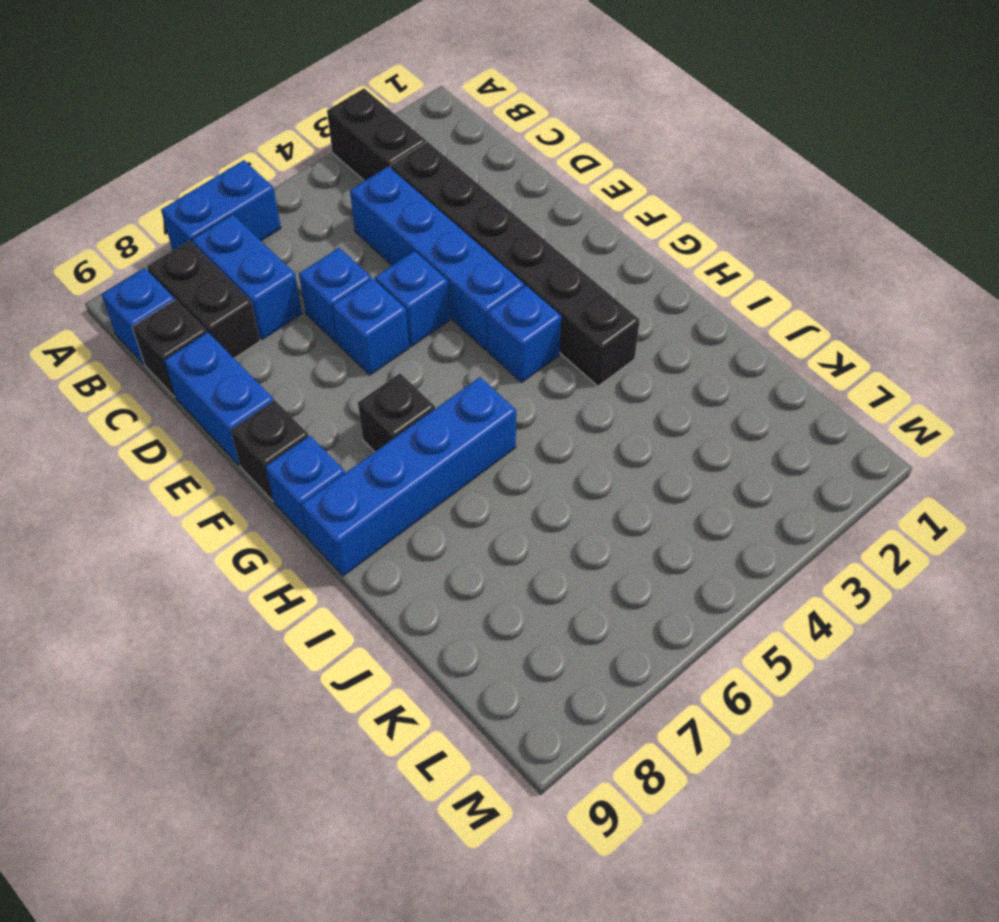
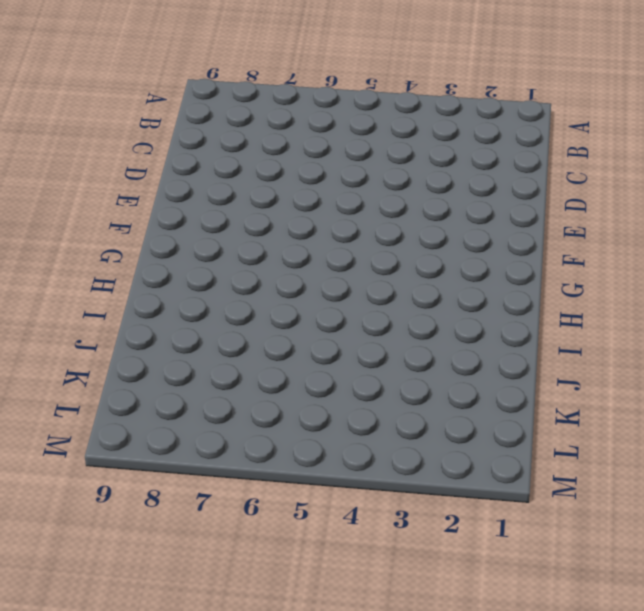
none -> black 1x2 brick [327,89,426,181]
none -> blue 1x2 brick [161,160,281,251]
none -> blue 1x2 brick [192,214,302,340]

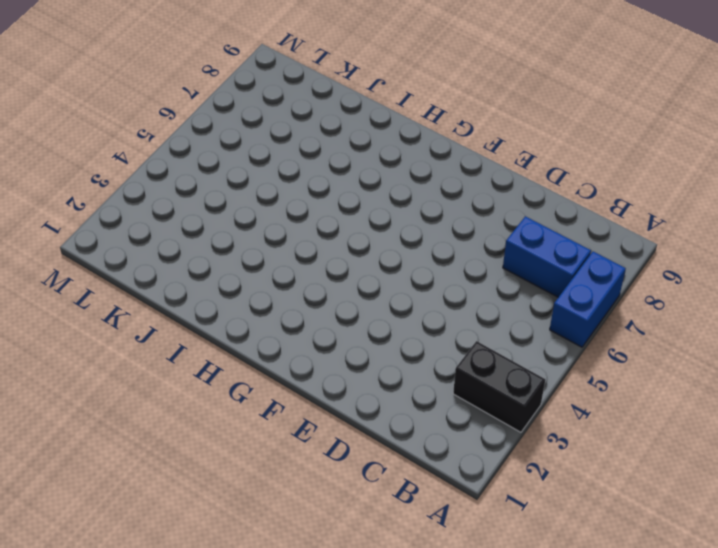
none -> black 1x2 brick [147,241,260,358]
none -> blue 1x1 brick [101,268,175,364]
none -> black 1x6 brick [390,142,640,386]

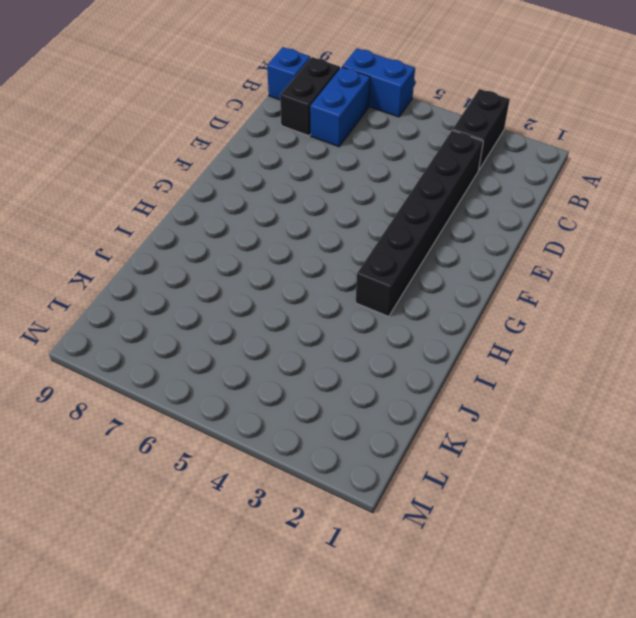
none -> blue 1x4 brick [350,166,524,350]
none -> black 1x1 brick [132,300,207,397]
none -> blue 1x1 brick [299,248,371,343]

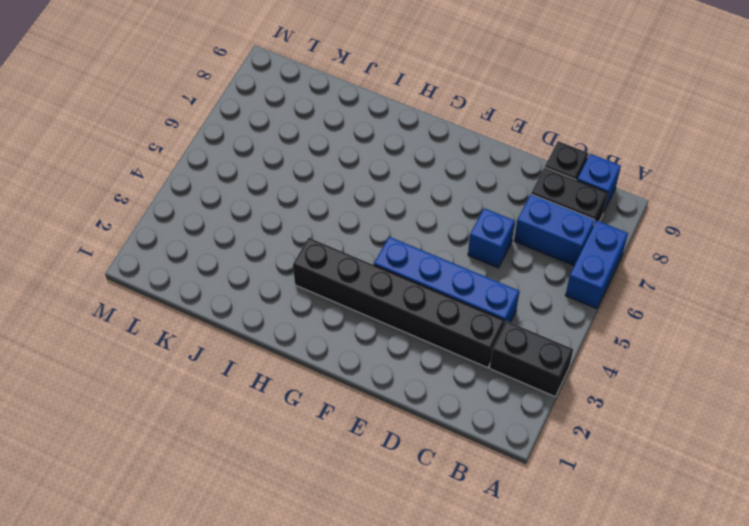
none -> blue 1x2 brick [164,332,274,465]
none -> blue 1x1 brick [375,251,450,347]
none -> blue 1x1 brick [332,279,409,375]

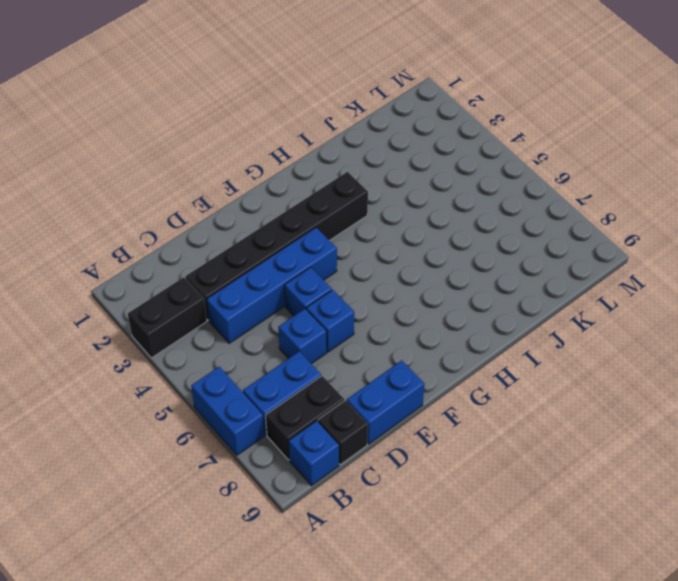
none -> black 1x1 brick [231,400,309,501]
none -> blue 1x1 brick [487,286,561,382]
none -> black 1x1 brick [358,373,435,452]

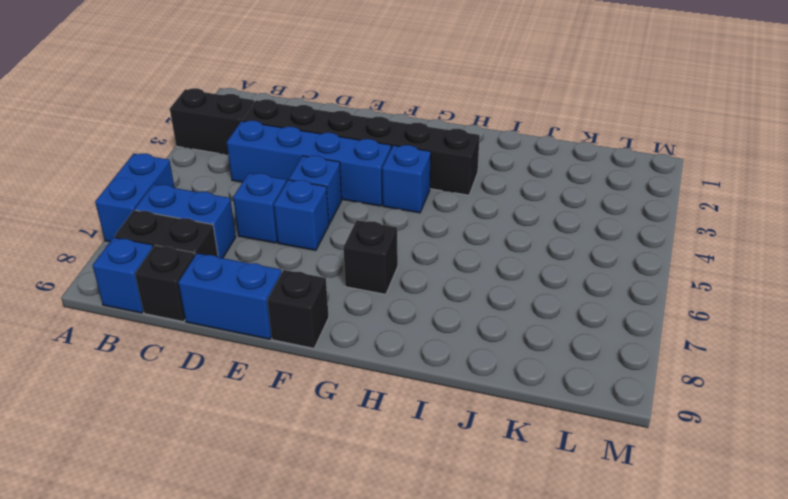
none -> blue 1x1 brick [265,436,345,538]
none -> blue 1x4 brick [301,377,516,576]

